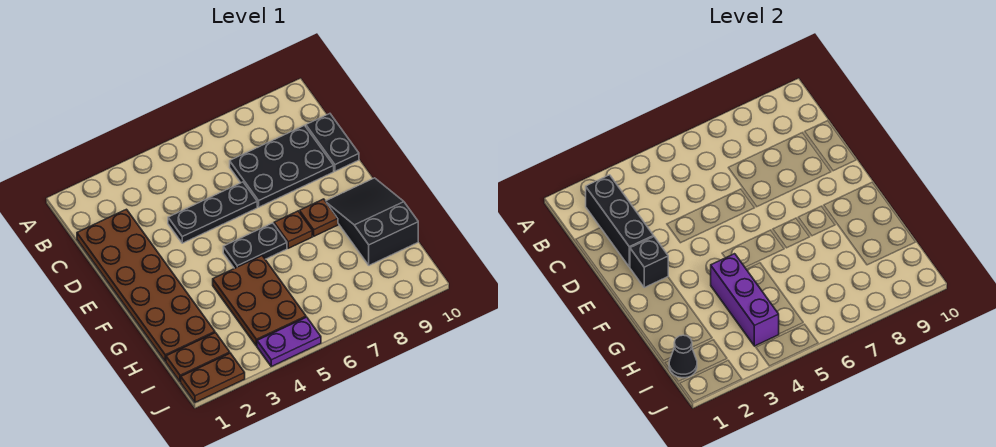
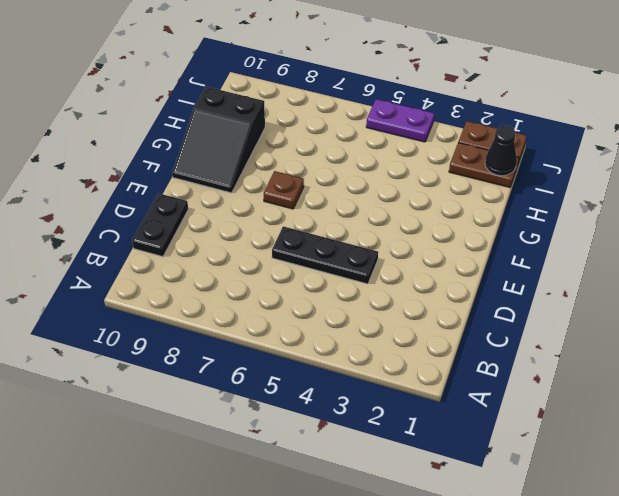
none -> brown 2x6 plate [77,209,215,361]
none -> black 2x3 plate [230,125,334,207]
none -> black 1x2 plate [223,223,287,268]

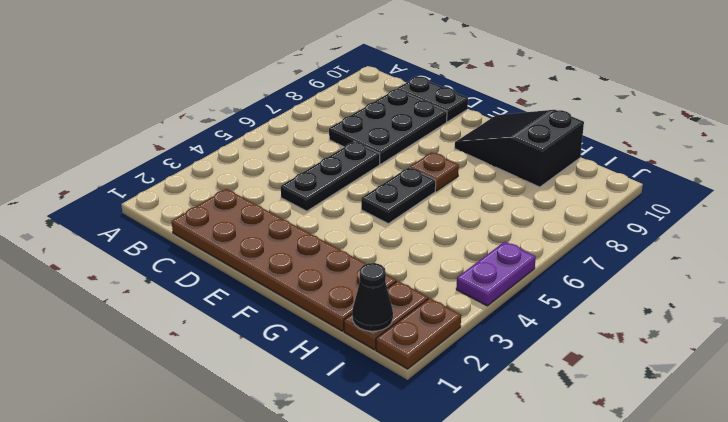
none -> brown 1x1 plate [300,199,338,236]
none -> brown 2x3 plate [213,256,306,346]
none -> black 1x3 brick [586,175,654,267]

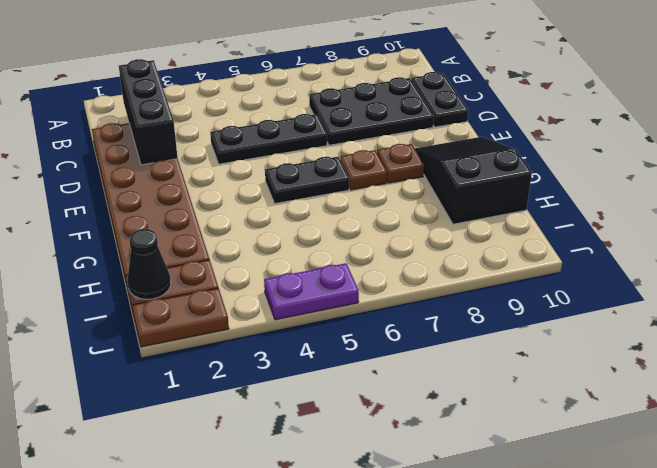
none -> brown 2x3 plate [213,256,306,346]
none -> black 1x1 brick [630,237,668,288]
none -> purple 1x3 brick [711,254,779,346]

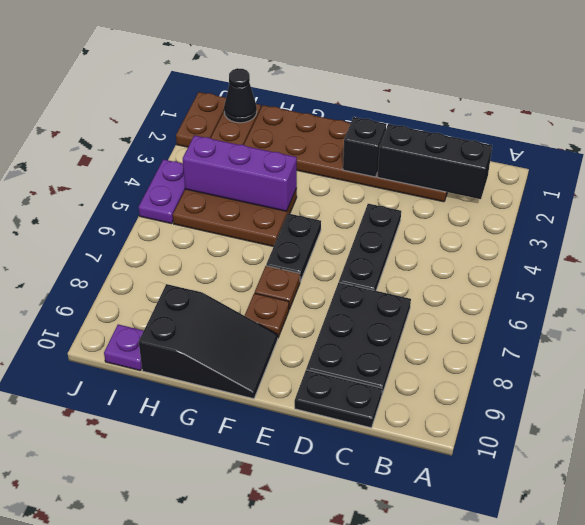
purple 1x1 plate [104,324,144,371] -> none

